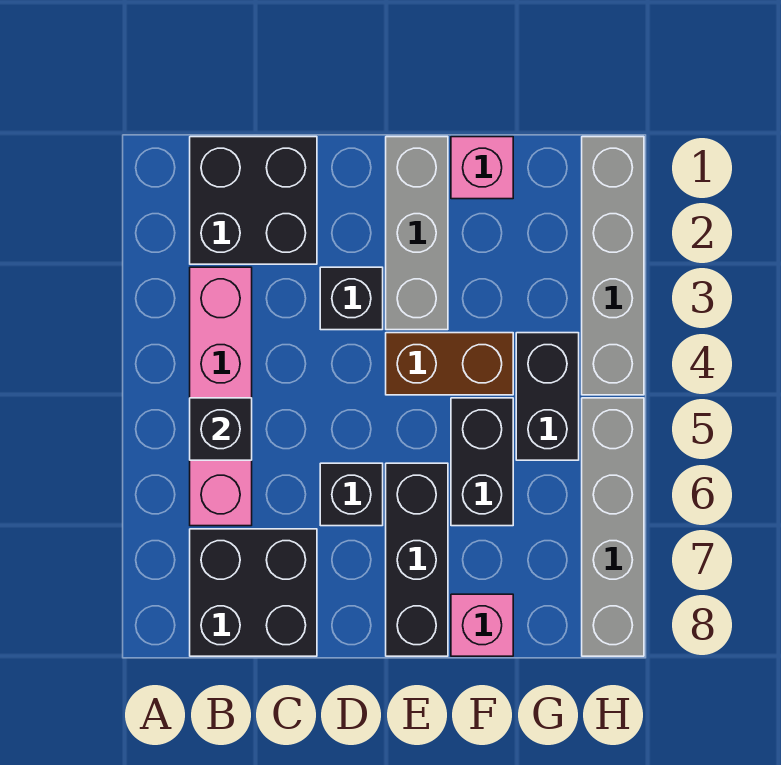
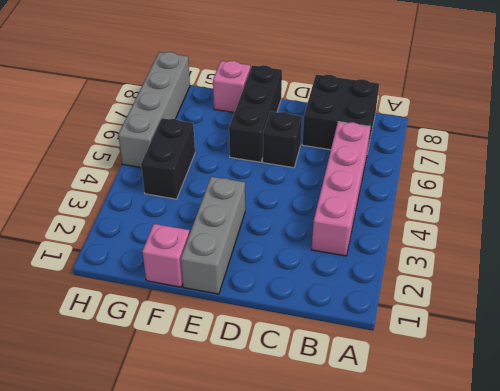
none -> black 2x2 brick [190,137,317,264]
none -> black 1x1 brick [320,267,383,330]
none -> brown 1x2 brick [386,333,513,395]

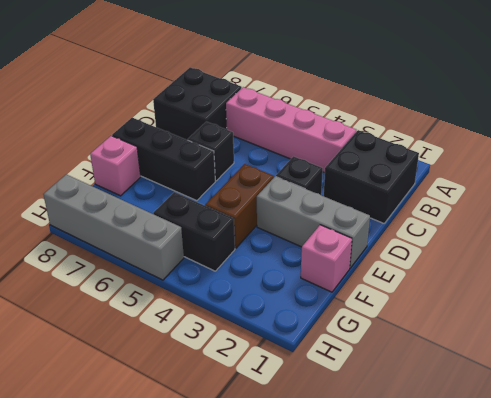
none -> black 1x2 brick [451,398,513,526]
none -> grey 1x4 brick [582,137,644,395]
none -> black 1x1 brick [190,398,252,460]

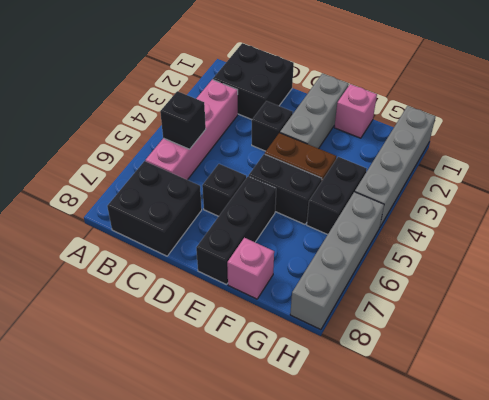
black 1x2 brick [249,154,322,224] -> black 1x2 brick turned to [451,398,513,526]

